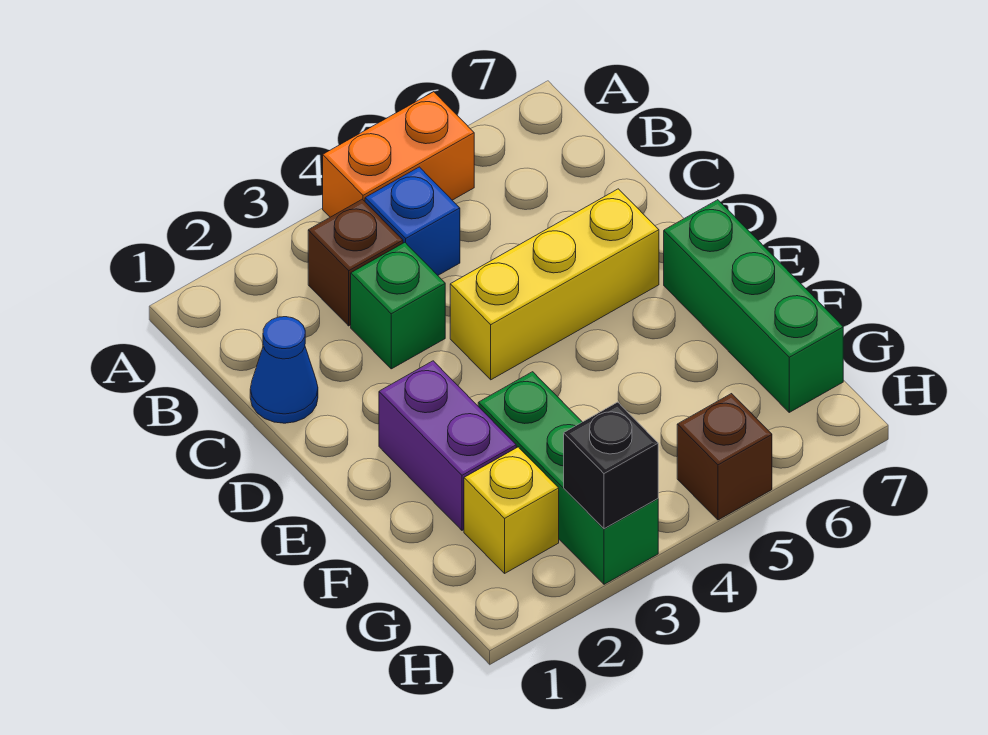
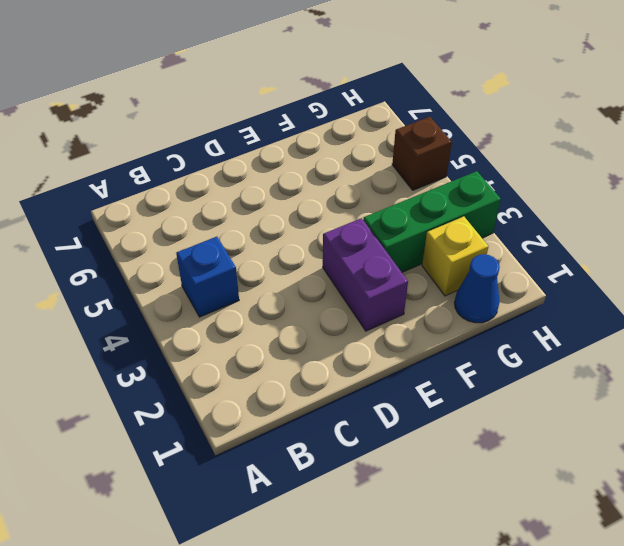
purple 1x2 brick [323,218,408,331] -> purple 1x2 brick turned to [379,361,516,530]
blue 1x1 cone [454,254,500,323] -> blue 1x1 cone moved to [250,317,318,423]
none -> orange 1x2 brick [323,92,474,217]
none -> brown 1x1 brick [308,199,403,326]
none -> green 1x1 brick [351,243,445,369]

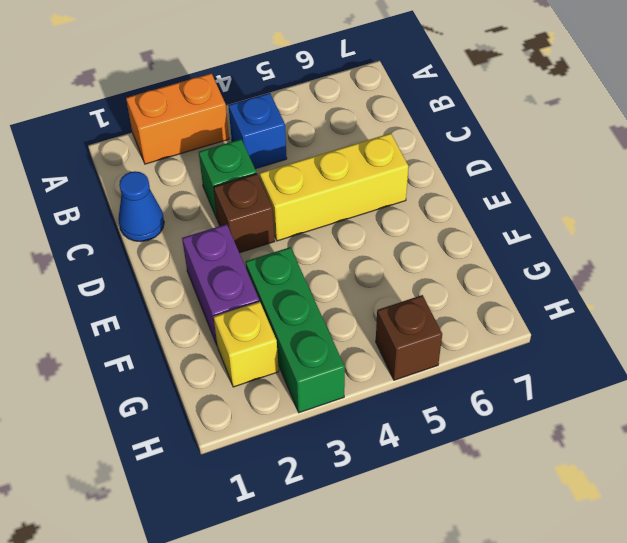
orange 1x2 brick [126,73,229,164] -> orange 1x2 brick moved to [323,92,474,217]
brown 1x1 brick [214,174,275,253] -> brown 1x1 brick moved to [308,199,403,326]
none -> green 1x3 brick [664,200,843,412]
none -> black 1x1 brick [564,402,658,529]

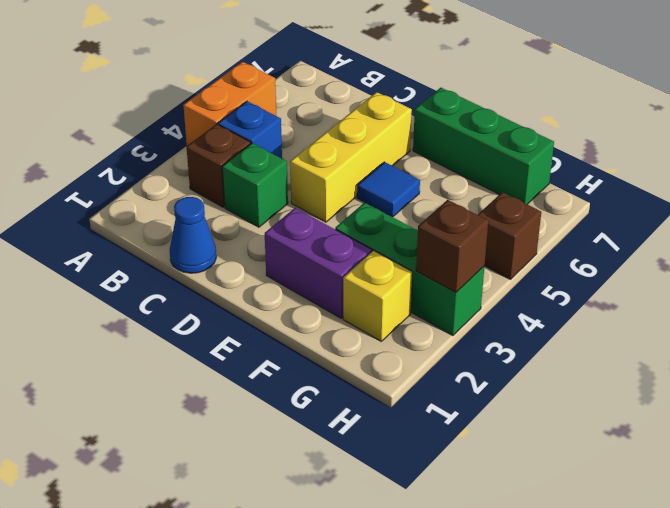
blue 1x1 tile [357,162,420,217] -> none
brown 1x1 brick [416,200,488,292] -> black 1x1 brick [564,402,658,529]

